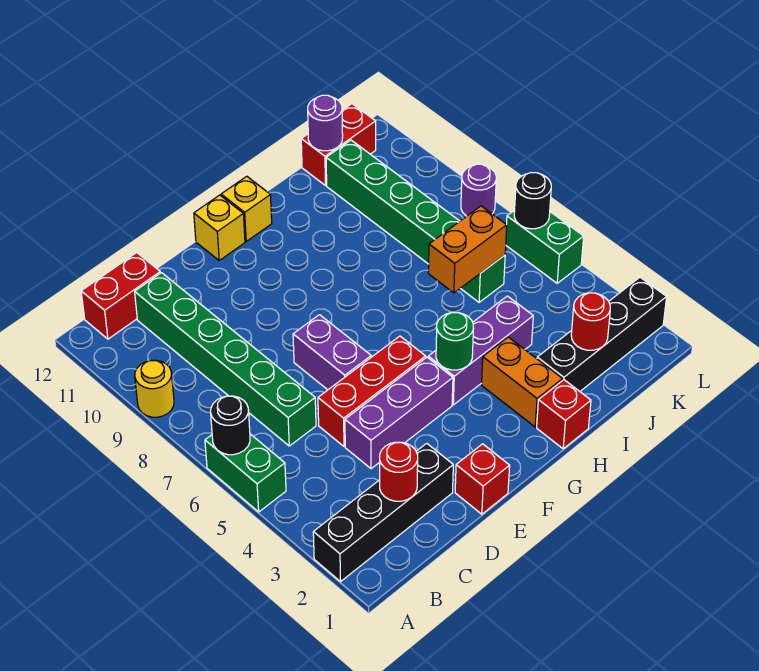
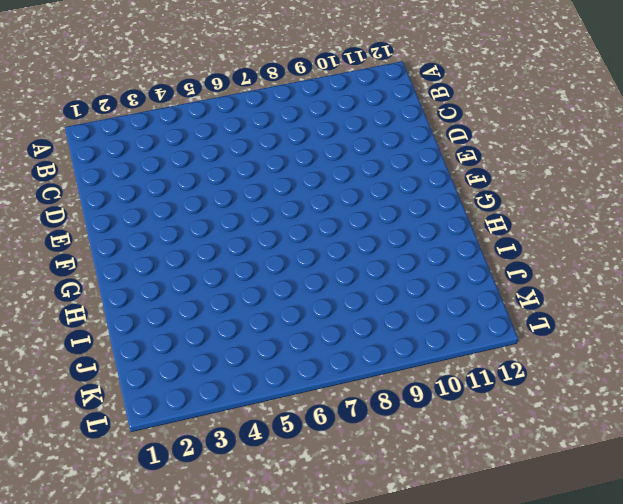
none -> black 1x4 brick [313,443,453,582]
none -> green 1x2 brick [205,434,286,512]
none -> yellow 1x1 round brick [135,360,174,417]

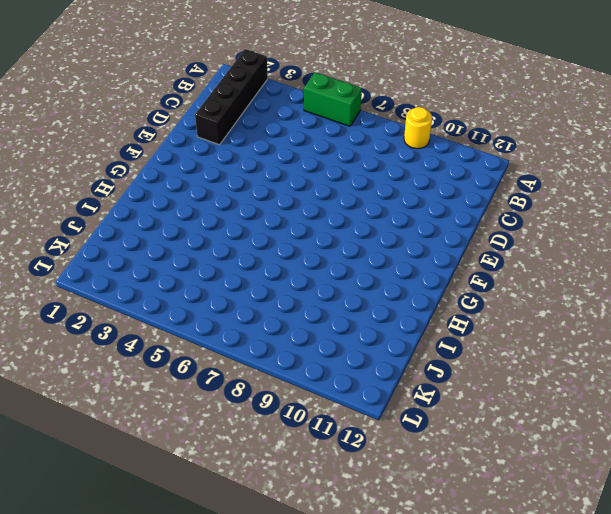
none -> red 1x2 brick [81,253,160,339]
none -> green 1x6 brick [135,273,316,446]
none -> purple 1x3 brick [345,357,453,469]

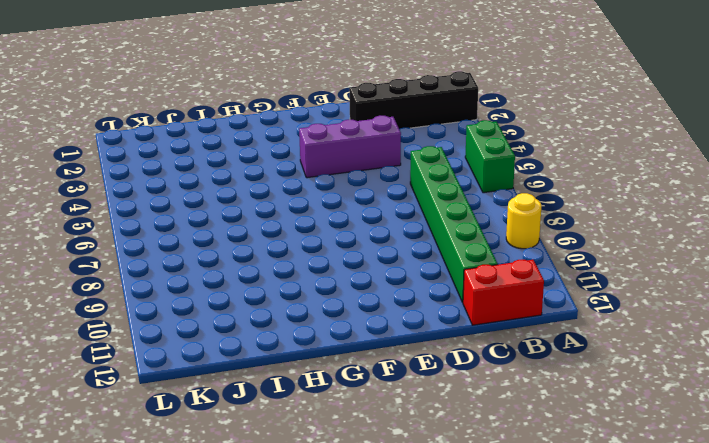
none -> red 1x3 brick [318,336,426,447]
none -> red 1x1 brick [455,444,510,514]
none -> purple 1x2 brick [293,315,371,390]

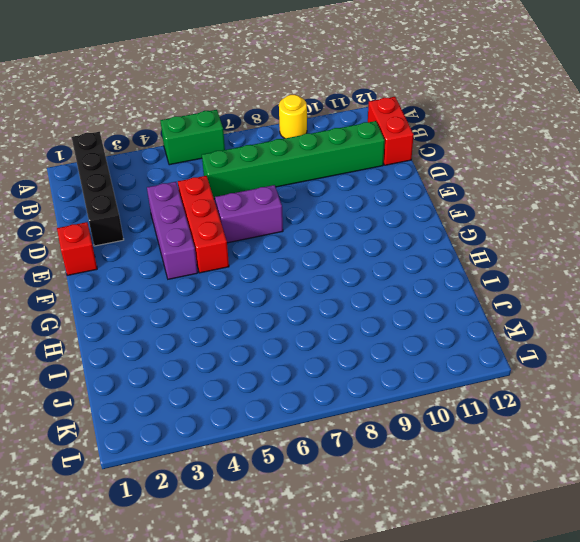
none -> yellow 1x1 brick [194,195,245,260]
none -> purple 1x3 brick [428,296,533,405]
none -> yellow 1x1 brick [221,176,272,241]

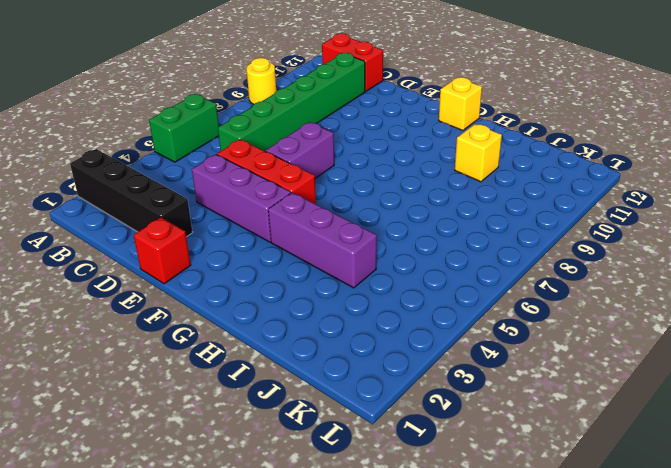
yellow 1x1 brick [455,124,502,182] -> yellow 1x1 brick moved to [194,195,245,260]
none -> red 1x1 brick [537,380,591,449]
none -> orange 1x2 brick [482,337,563,427]
none -> black 1x4 brick [537,277,667,391]

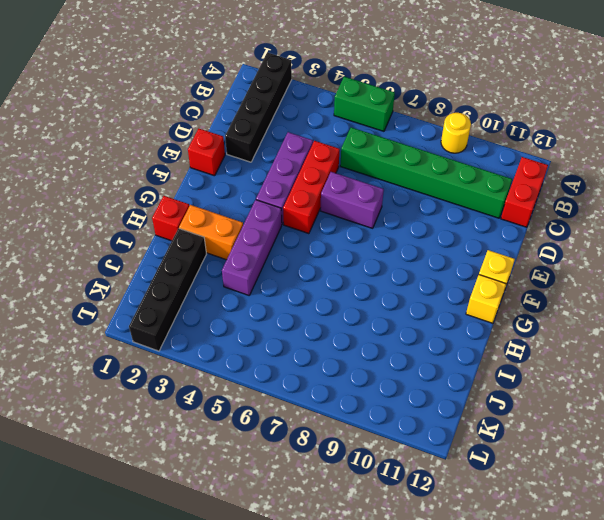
none -> green 1x6 brick [326,140,505,302]
none -> red 1x2 brick [301,104,376,186]
none -> green 1x2 brick [506,210,584,283]

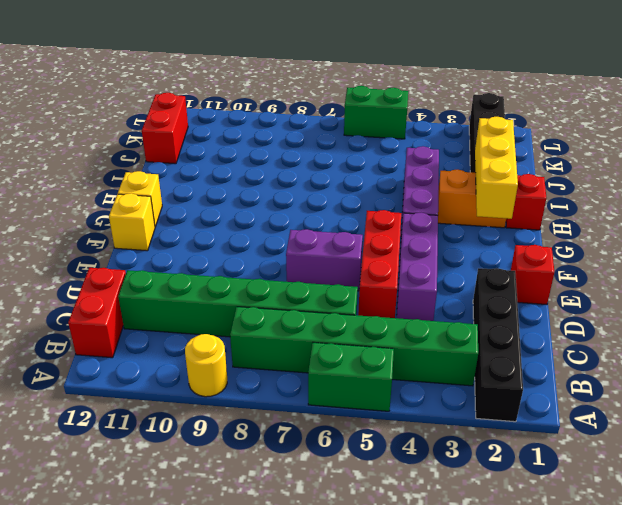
green 1x6 brick [230,307,478,386] -> green 1x6 brick moved to [326,140,505,302]
yellow 1x3 brick [475,117,518,219] -> none
none -> purple 1x1 round brick [461,164,496,216]
none -> black 1x1 round brick [211,396,250,455]
none -> red 1x1 round brick [380,442,418,501]

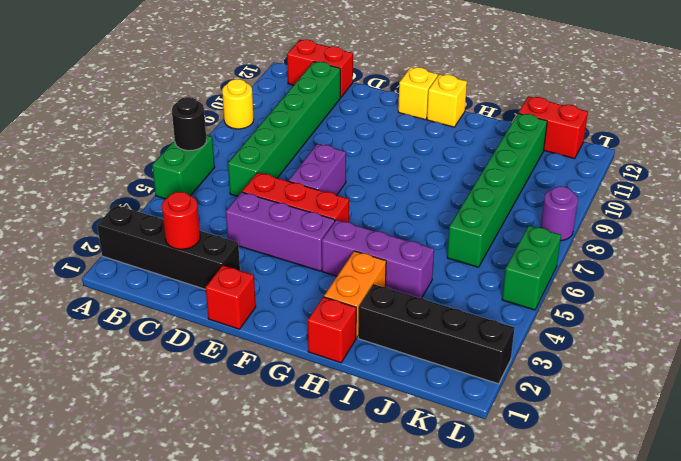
none -> green 1x1 round brick [436,313,474,370]
none -> orange 1x2 brick [428,206,507,293]
none -> red 1x1 round brick [571,293,610,350]

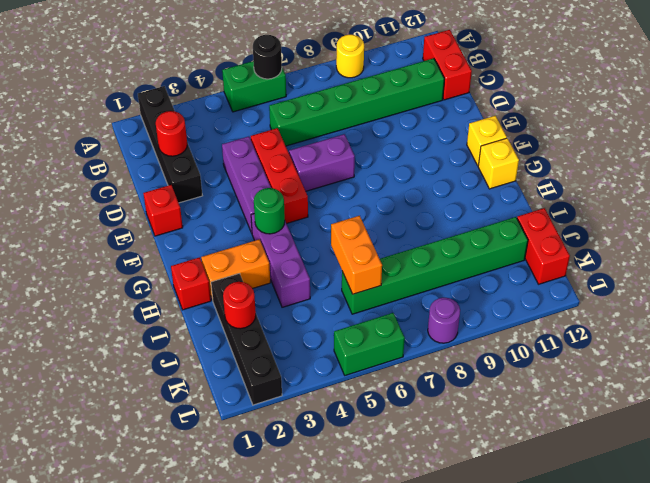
none -> purple 1x1 round brick [308,95,343,151]
none -> black 1x1 round brick [514,173,551,229]

